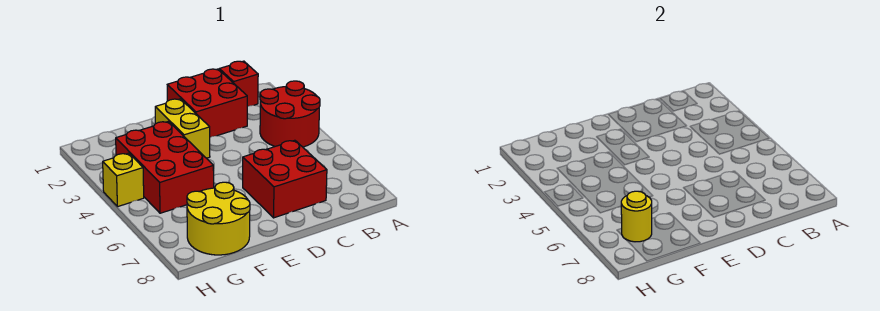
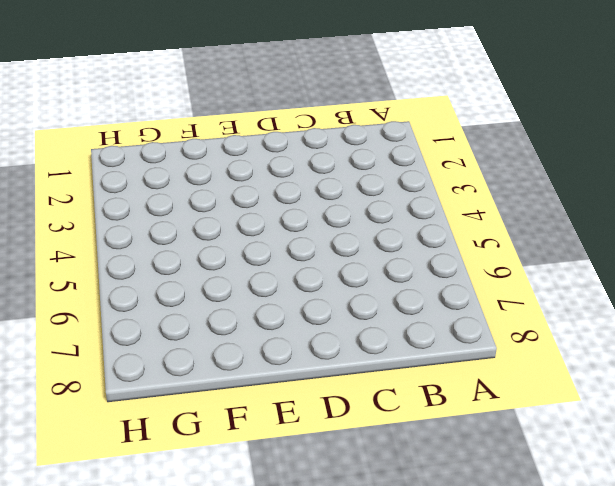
none -> red 2x2 round brick [260,81,320,147]
none -> red 1x1 brick [219,61,258,107]

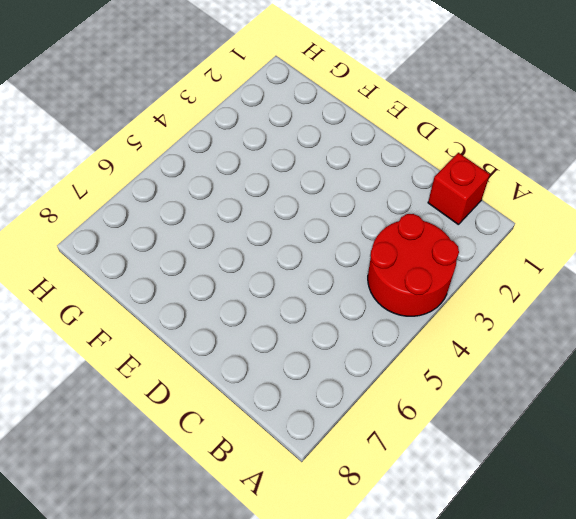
none -> red 2x2 brick [167,69,247,137]
none -> red 2x2 brick [243,140,327,218]

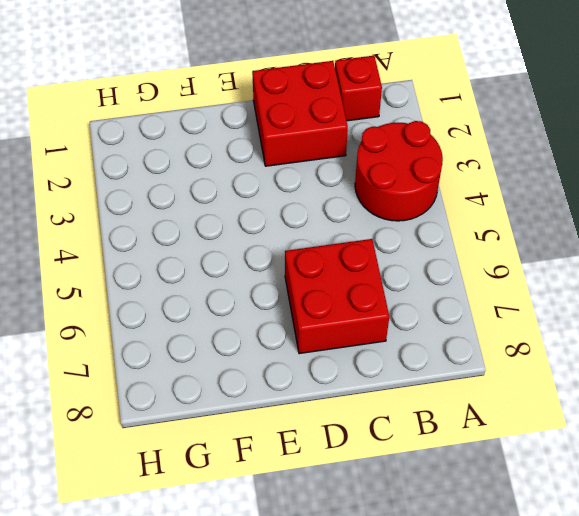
none -> yellow 1x2 brick [155,99,210,158]
none -> red 2x3 brick [116,121,214,213]

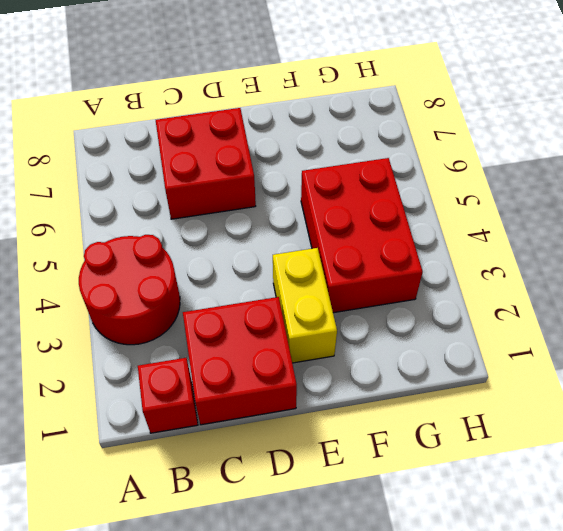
none -> yellow 2x2 round brick [187,182,250,255]
none -> yellow 1x1 brick [103,153,144,207]

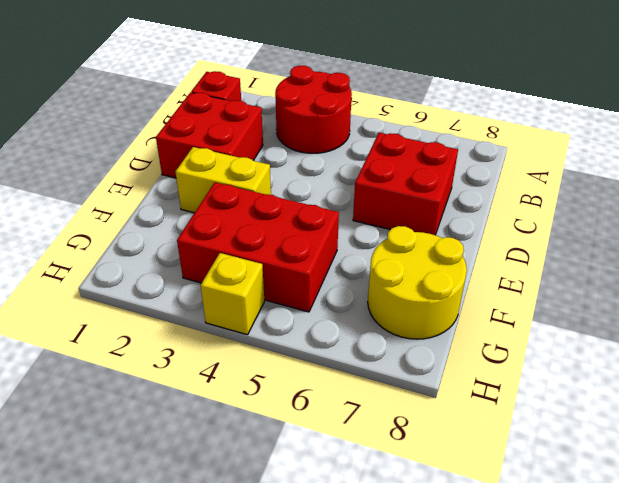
none -> yellow 1x1 round brick [621,191,652,242]

